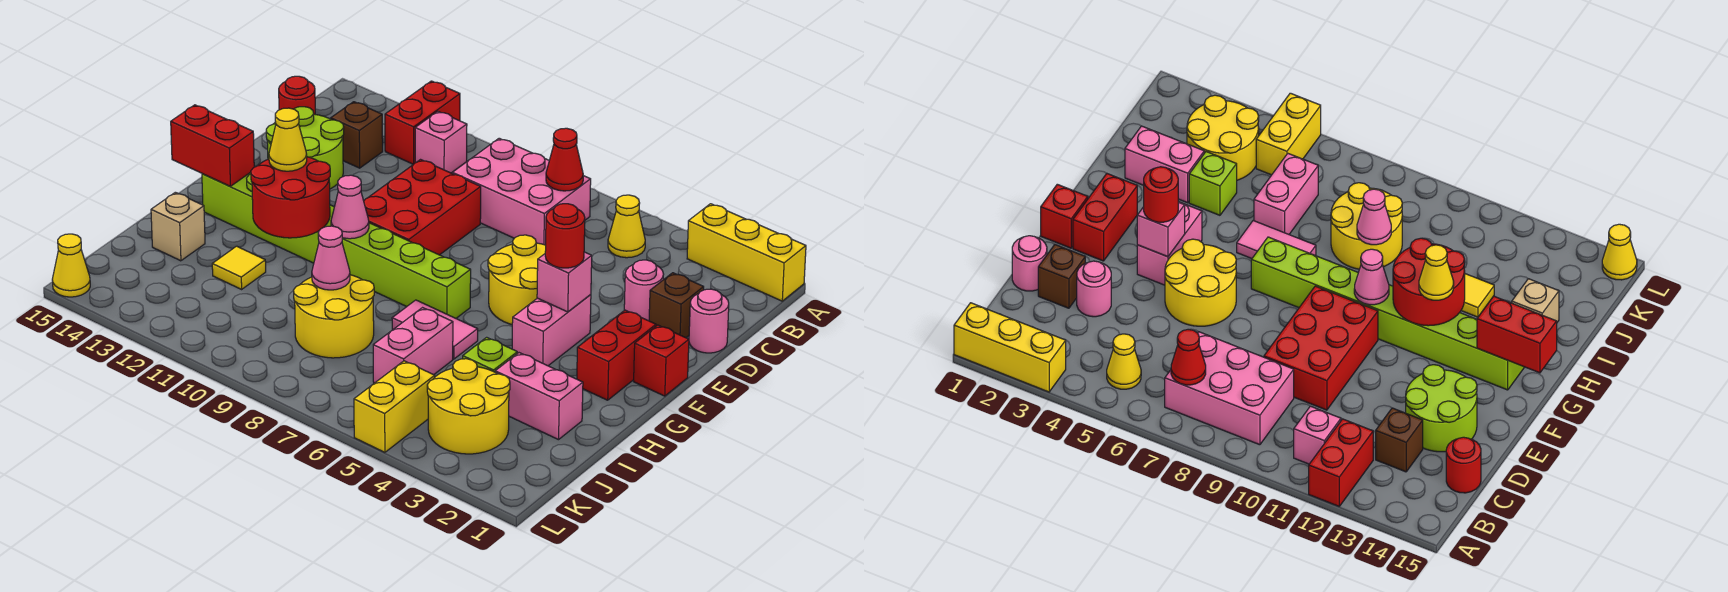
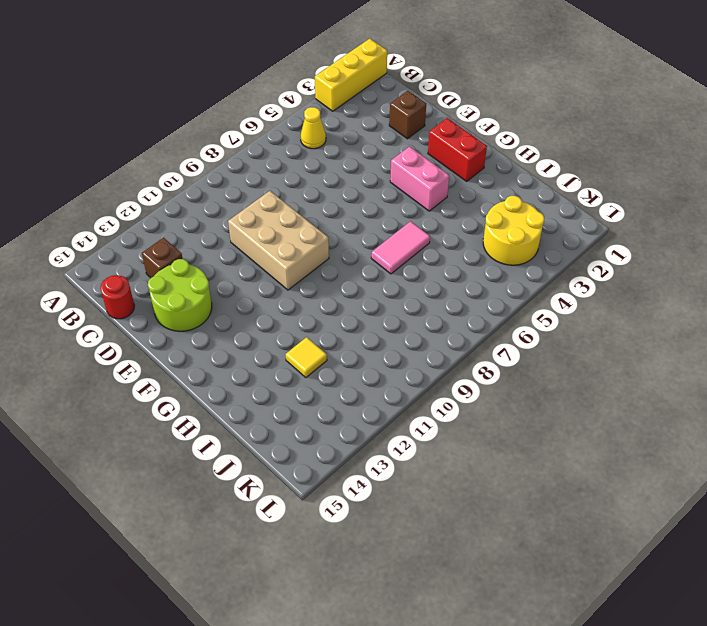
tan 2x3 brick [228,191,329,290] -> red 2x3 brick [364,160,481,255]
none -> red 1x2 brick [385,81,460,164]
none -> pink 2x3 brick [452,138,591,245]
none -> pink 1x1 brick [415,111,467,173]
none -> pink 1x1 round brick [689,289,729,353]

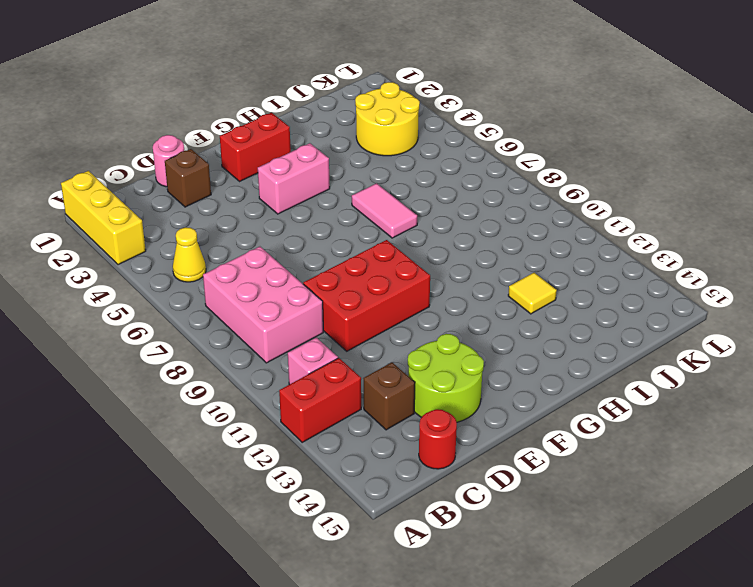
none -> pink 1x1 round brick [624,260,664,321]
none -> yellow 2x2 round brick [488,235,546,324]
none -> red 1x1 brick [634,325,689,396]
none -> lime 1x8 brick [202,172,471,318]

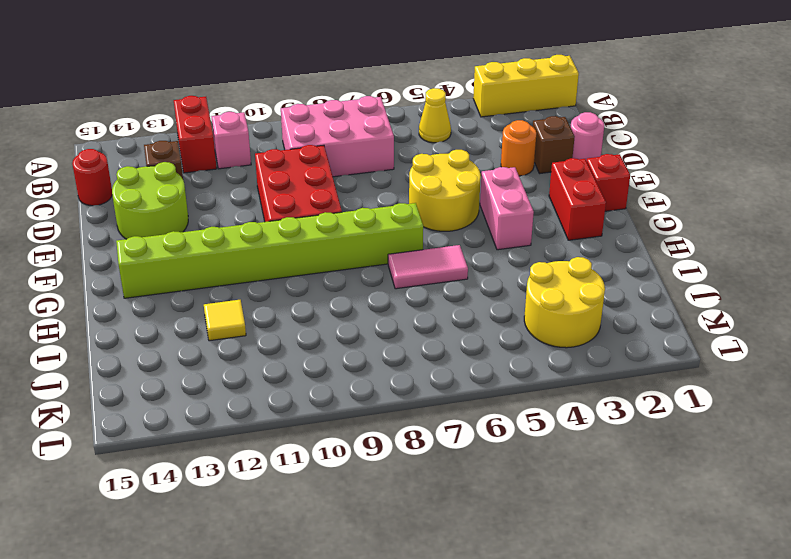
orange 1x1 round brick [501,120,536,176] -> pink 1x1 round brick [624,260,664,321]
none -> pink 1x2 brick [495,353,583,440]
none -> lime 1x1 brick [463,337,517,372]
none -> pink 1x2 brick [373,308,453,383]
none -> yellow 2x2 round brick [294,275,374,358]

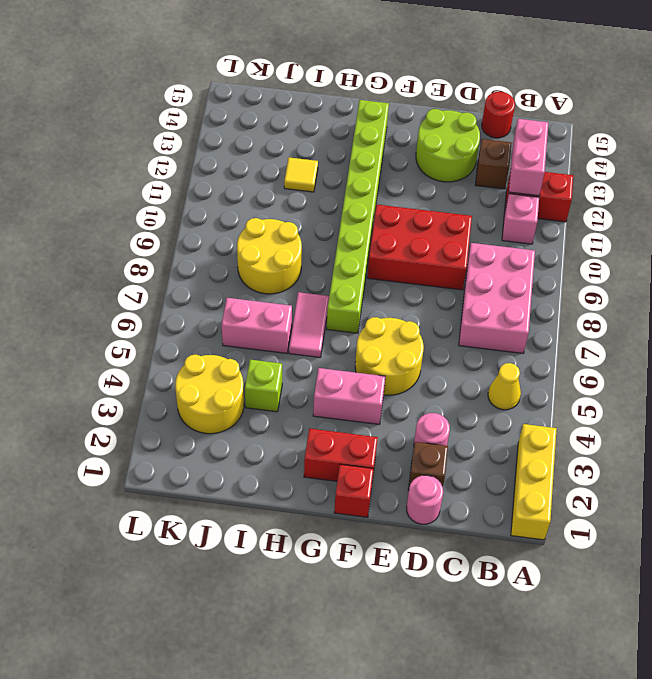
pink 1x2 brick [509,119,548,196] -> pink 1x2 brick moved to [495,353,583,440]
none -> tan 1x1 brick [151,192,205,261]
none -> yellow 1x2 brick [354,361,435,452]
none -> yellow 1x1 cone [52,234,90,297]
none -> red 1x1 cone [546,128,583,191]

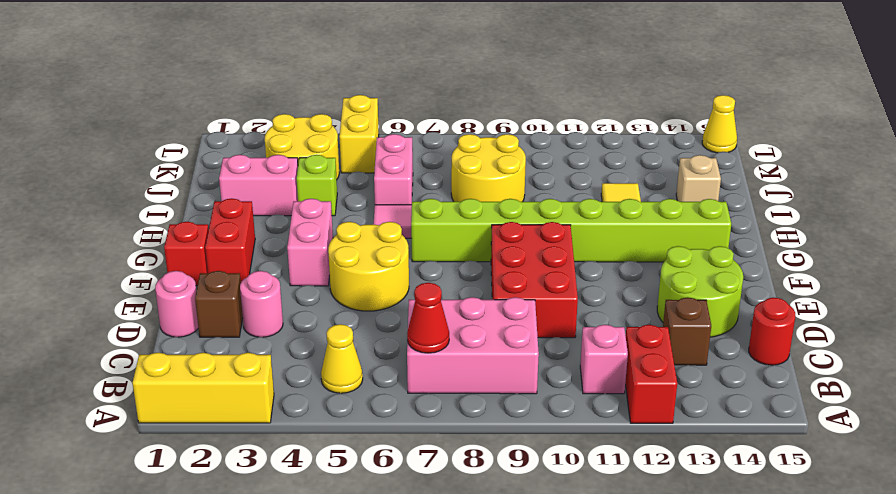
none -> pink 1x1 brick [537,252,592,312]
none -> pink 1x1 cone [331,175,369,239]
none -> red 2x2 round brick [251,157,330,238]
none -> red 1x2 brick [171,105,254,186]

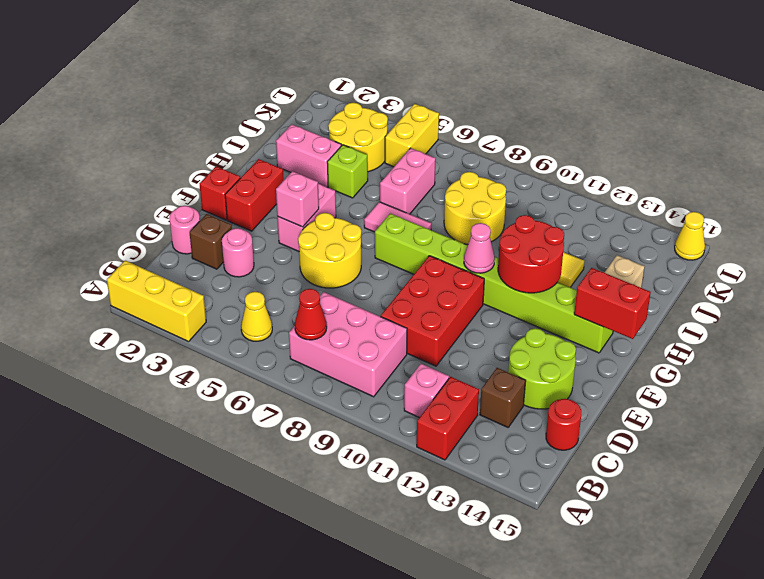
none -> pink 1x1 cone [312,226,350,290]
none -> red 1x1 round brick [545,204,585,268]
none -> yellow 1x1 cone [269,108,307,171]

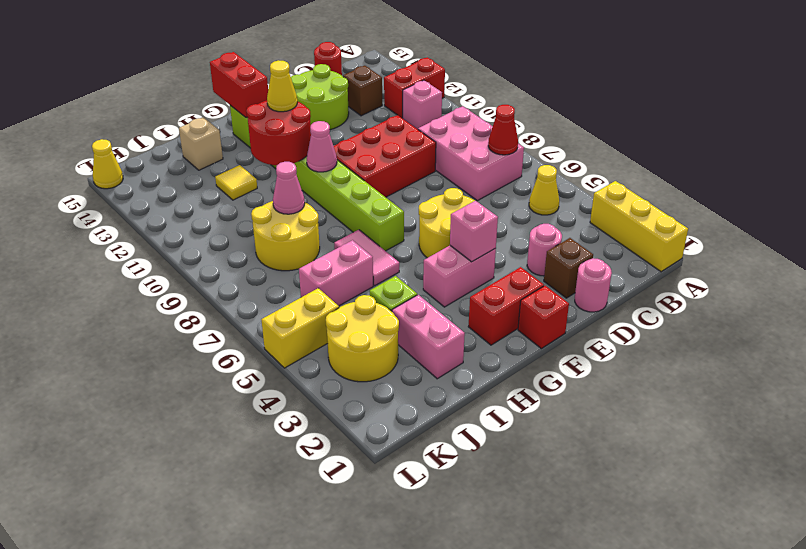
none -> red 1x1 round brick [545,204,585,268]

